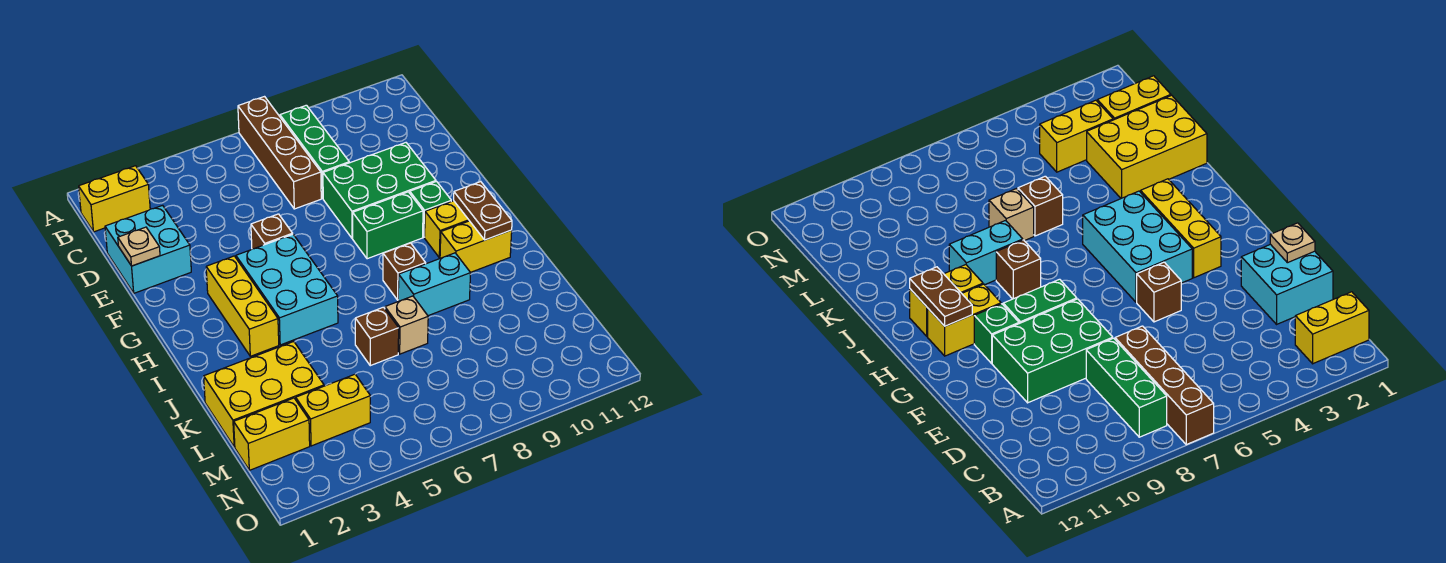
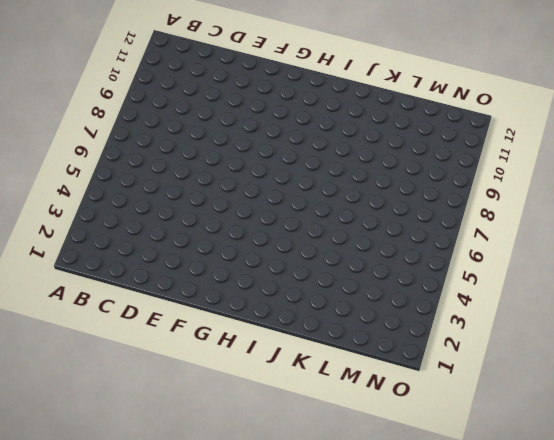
none -> brown 1x4 brick [238,97,321,209]
none -> yellow 1x2 brick [79,166,150,232]
none -> green 1x3 brick [280,105,349,198]

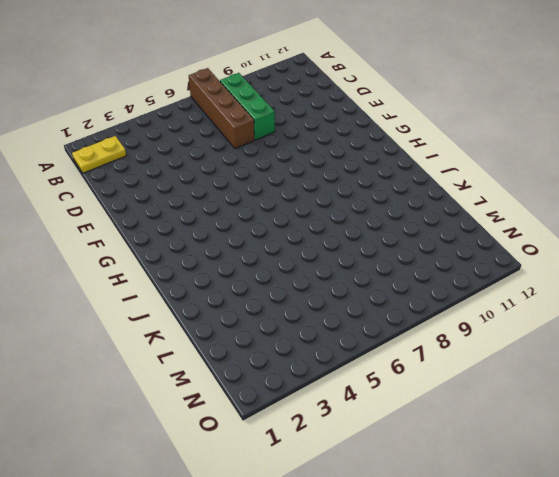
yellow 1x2 plate [72,136,126,173] -> yellow 1x2 brick [79,166,150,232]
none -> cyan 2x2 brick [105,205,191,293]
none -> green 2x3 brick [323,143,436,238]
none -> brown 1x1 brick [251,214,293,249]

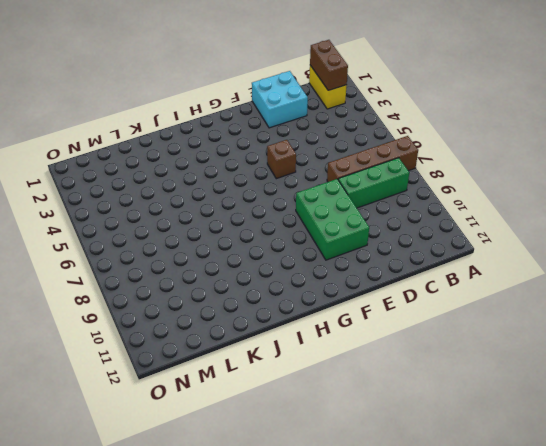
brown 1x2 brick [310,40,348,90] -> none
none -> yellow 1x3 brick [206,256,279,356]
none -> cyan 2x3 brick [236,235,338,345]
none -> green 1x2 brick [353,192,423,259]

